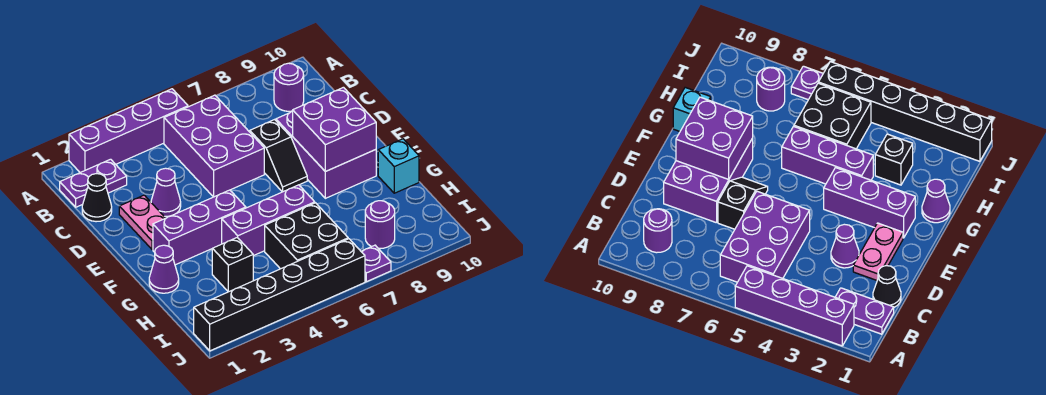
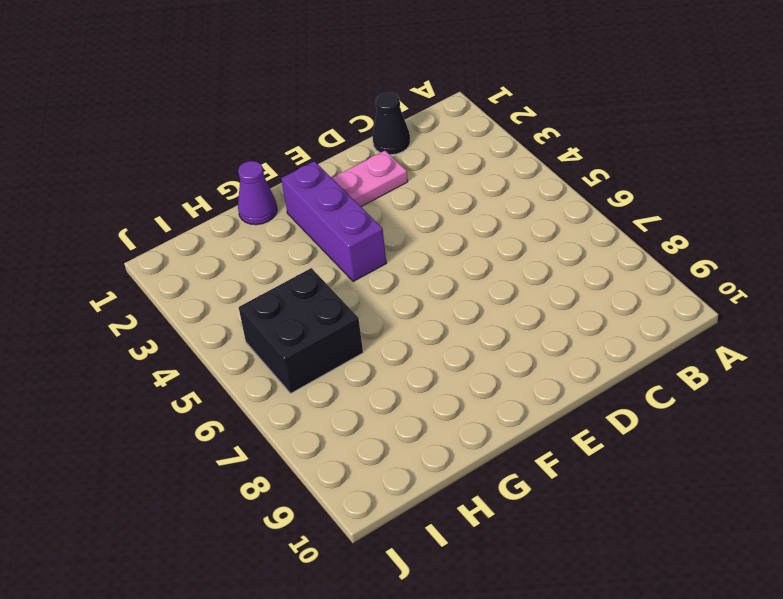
none -> purple 1x4 brick [69,89,188,173]
none -> purple 1x2 plate [60,159,127,207]
none -> purple 2x3 brick [164,95,264,197]

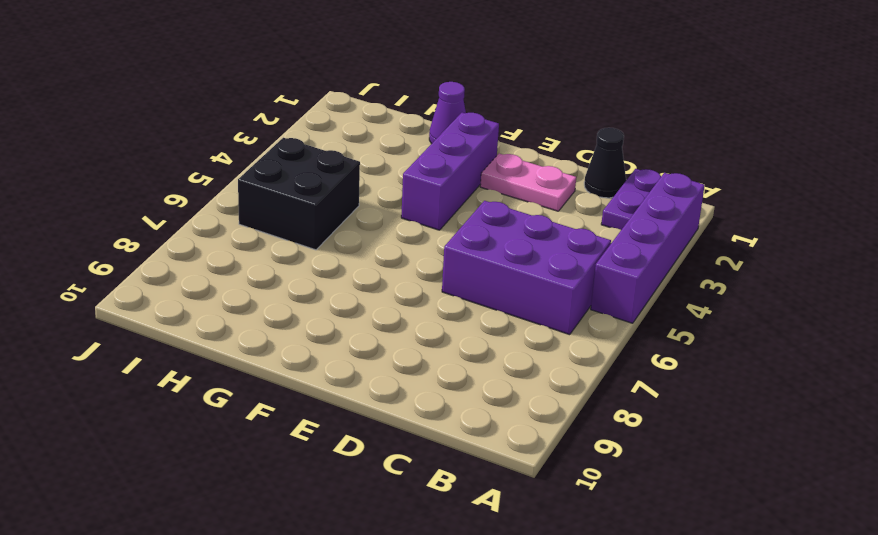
none -> purple 1x1 round brick [274,63,304,111]
none -> purple 1x1 cone [151,168,181,216]
none -> black 1x2 slope [250,120,307,192]

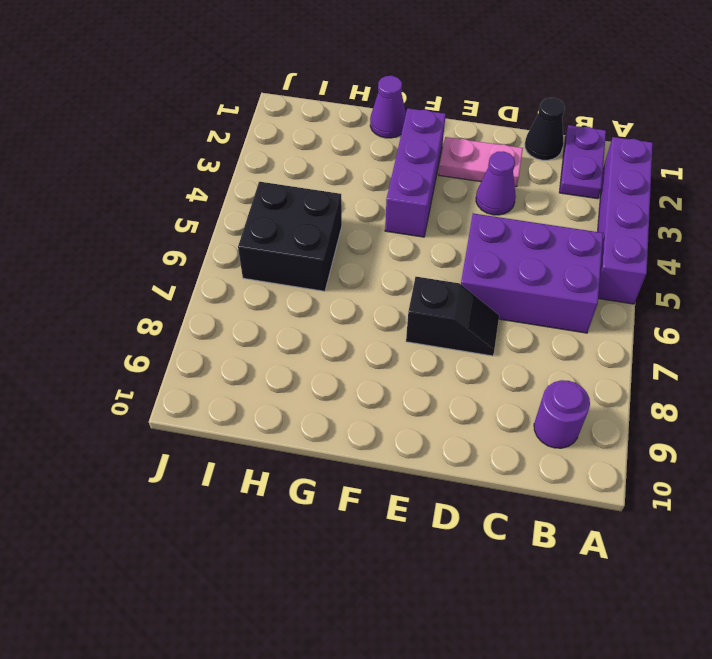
black 1x2 slope [406,277,499,356] -> black 1x2 slope turned to [250,120,307,192]
none -> purple 2x3 brick [276,112,376,198]
none -> purple 1x3 brick [222,185,315,256]
none -> cyan 1x1 brick [378,139,419,193]

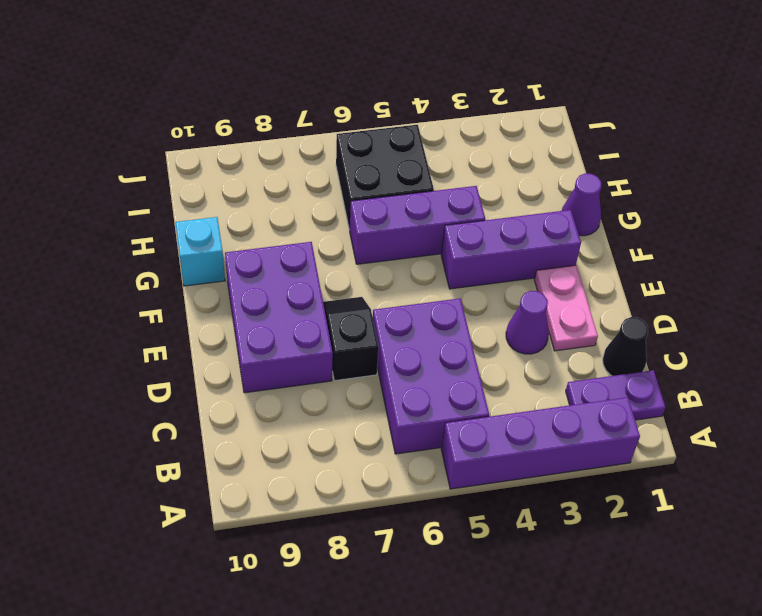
none -> purple 1x1 round brick [274,63,304,111]
none -> black 1x1 brick [212,238,253,292]
none -> purple 1x1 round brick [365,201,395,249]

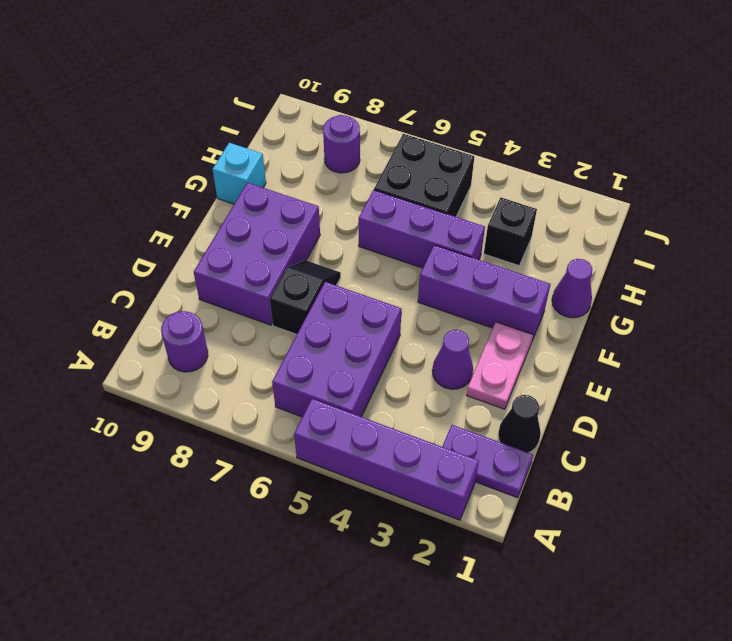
none -> black 1x6 brick [194,239,365,351]
none -> purple 1x1 plate [361,245,391,282]
none -> purple 2x2 brick [293,87,376,172]

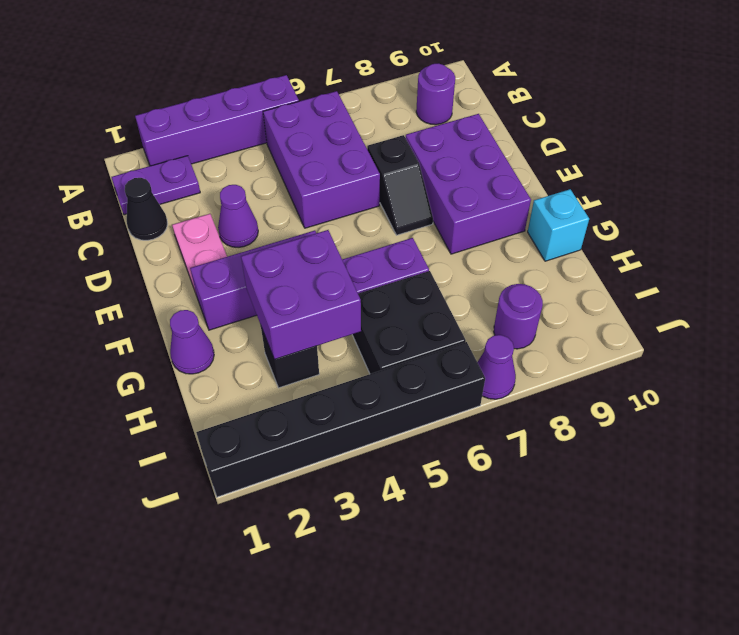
purple 2x2 brick [241,230,361,360] -> purple 2x2 brick moved to [293,87,376,172]
purple 1x1 cone [477,335,516,399] -> purple 1x1 plate [361,245,391,282]

